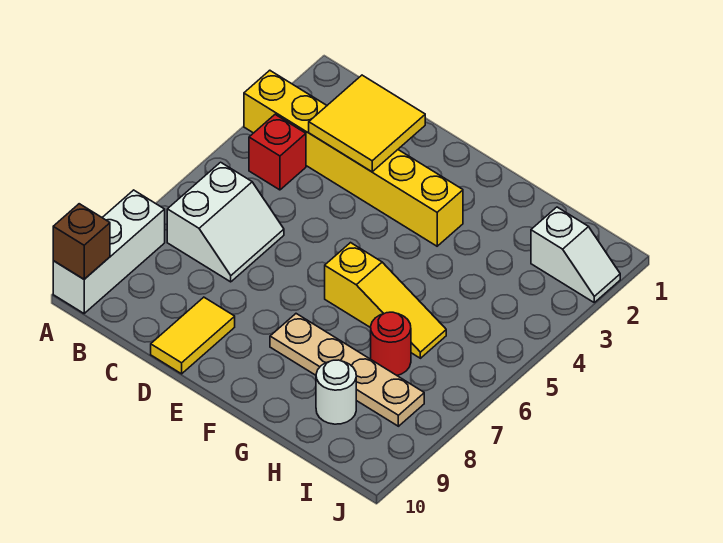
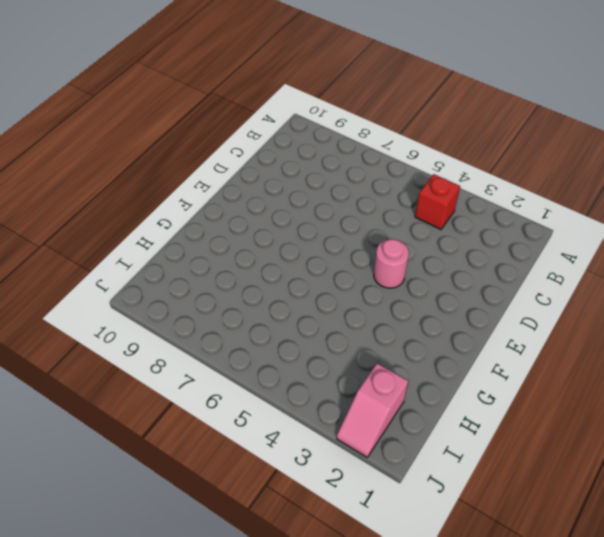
pink 1x1 round brick [374,239,409,288] -> none
pink 1x2 slope [337,363,408,457] -> white 1x2 slope [531,207,620,302]
none -> yellow 1x6 brick [244,70,463,246]
none -> white 1x3 brick [53,190,165,313]
none -> white 2x2 slope [167,162,284,282]

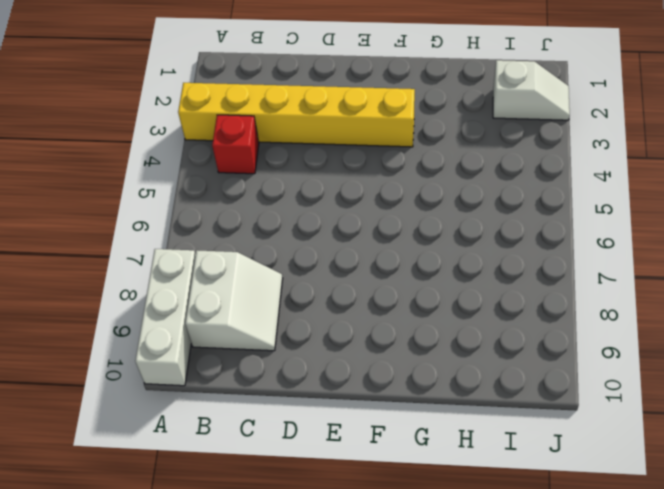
white 2x2 slope [185,250,283,351] -> white 2x2 slope moved to [167,162,284,282]
none -> yellow 1x2 tile [151,297,235,374]
none -> yellow 1x3 slope [325,243,446,358]
none -> tan 1x4 plate [270,314,424,426]

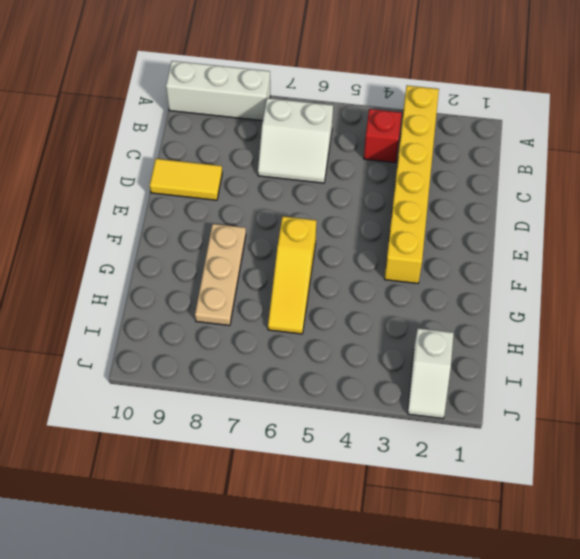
tan 1x3 plate [195,224,246,325] -> tan 1x4 plate [270,314,424,426]
none -> red 1x1 round brick [371,312,411,375]
none -> white 1x1 round brick [316,360,356,424]
none -> brown 1x1 brick [53,204,110,279]

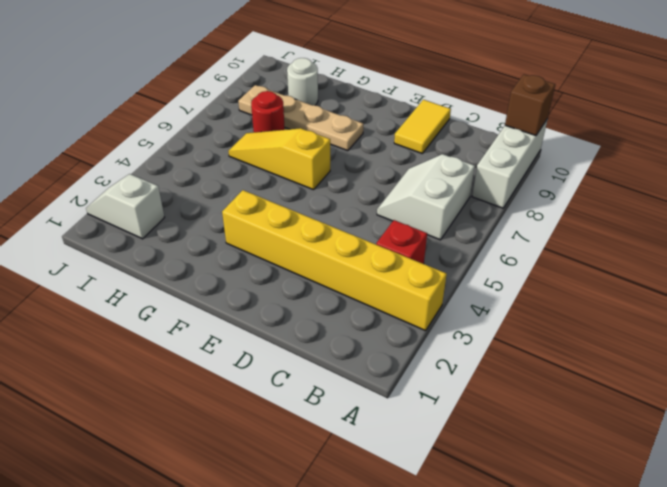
none -> yellow 2x2 tile [309,75,425,172]

